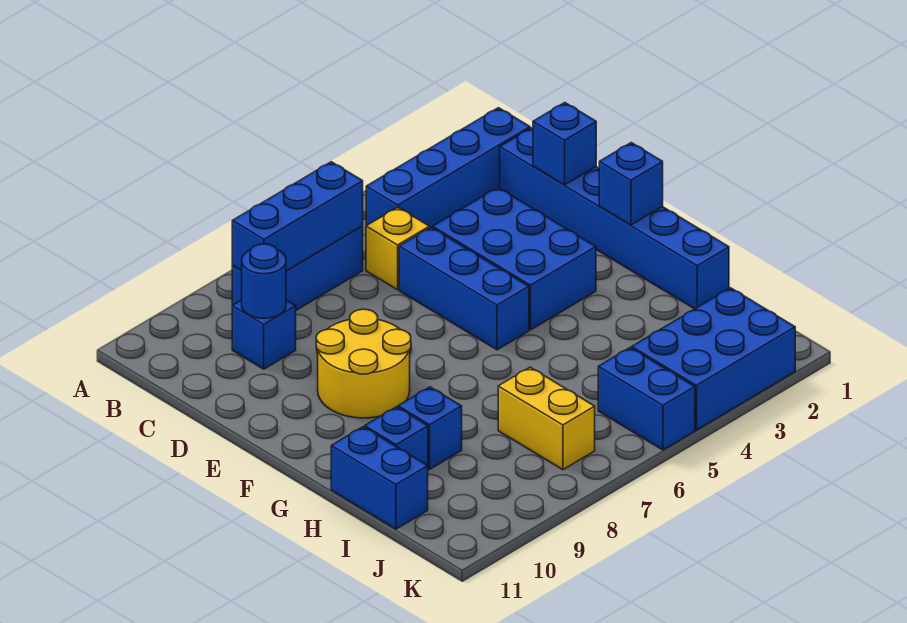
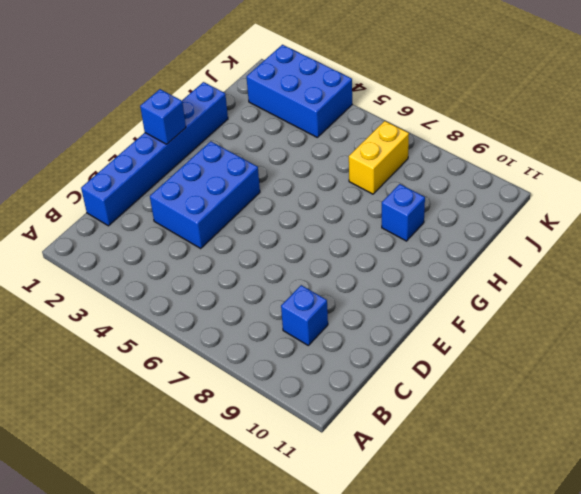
none -> blue 1x4 brick [366,108,530,228]
none -> blue 1x3 brick [232,226,363,310]
none -> yellow 1x1 brick [366,207,429,290]

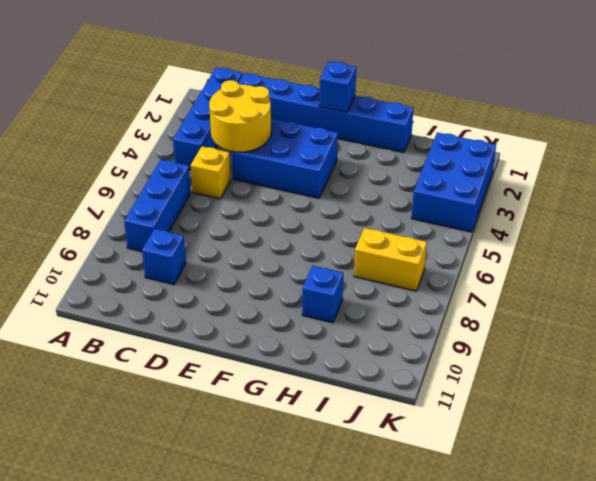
yellow 2x2 round brick [209,80,271,152] -> yellow 2x2 round brick moved to [316,309,411,418]
none -> blue 1x3 brick [399,227,529,350]
none -> blue 1x1 brick [365,407,428,466]
none -> blue 1x2 brick [331,427,428,529]

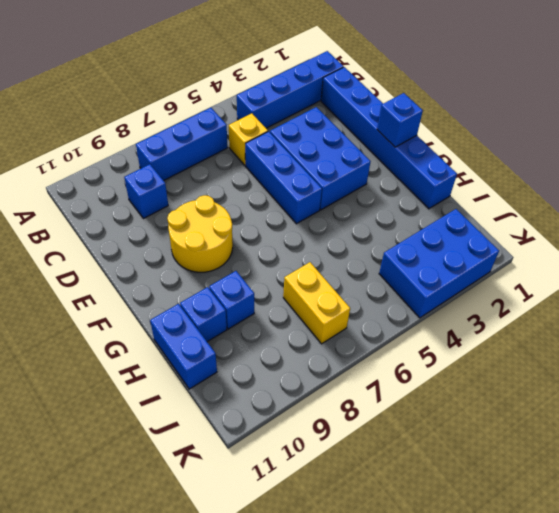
none -> blue 1x2 brick [598,348,695,450]
none -> blue 1x3 brick [232,162,363,271]
none -> blue 1x1 round brick [242,244,286,318]

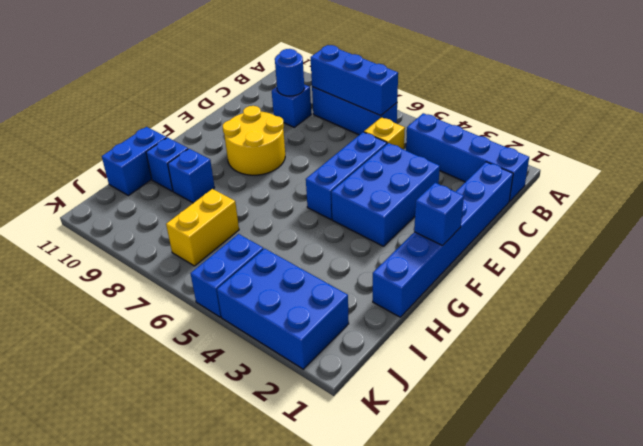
none -> blue 1x1 brick [533,103,596,185]

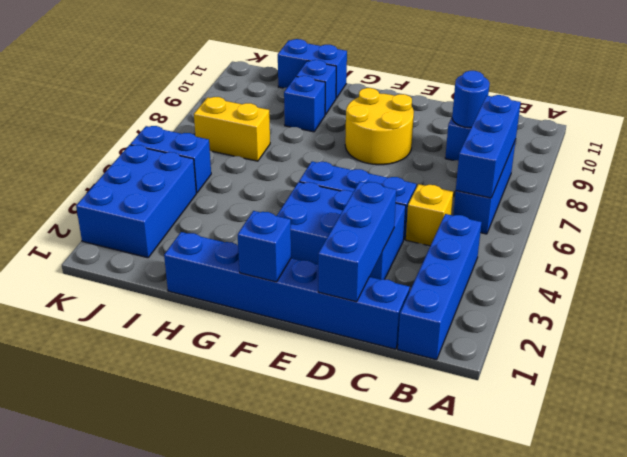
blue 1x3 brick [318,182,396,302] -> blue 1x1 brick [533,103,596,185]

